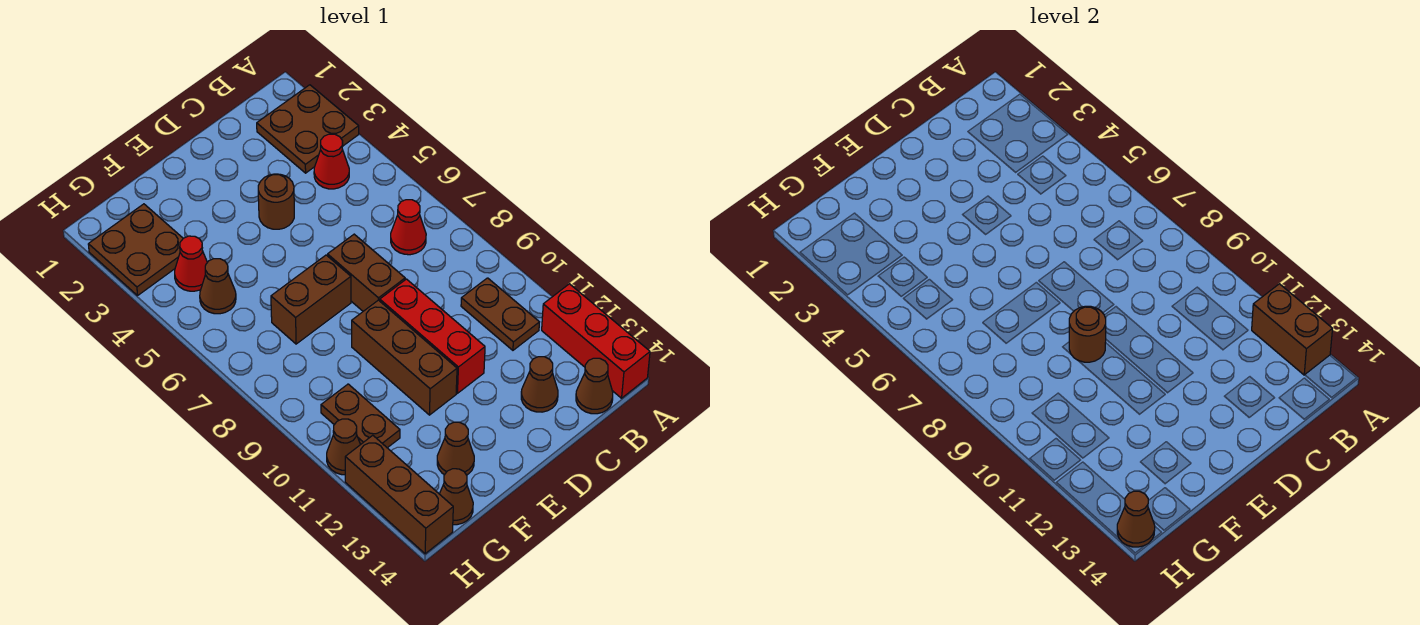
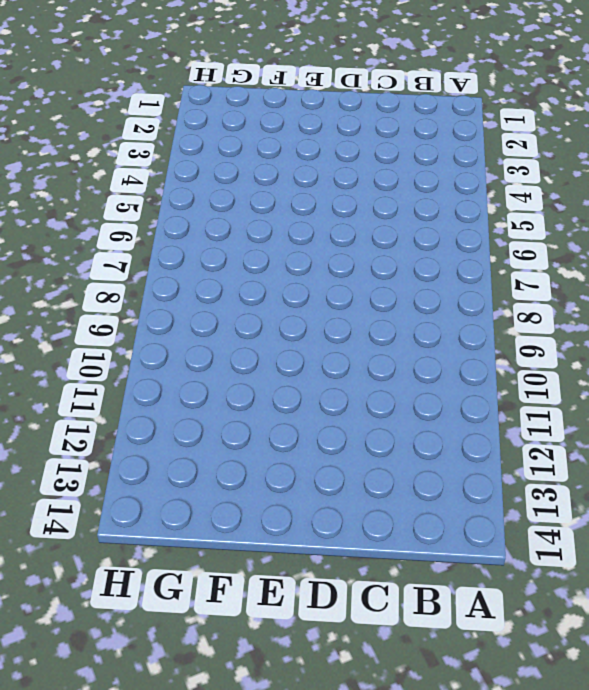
none -> brown 2x2 plate [257,85,359,173]
none -> red 1x3 brick [542,284,650,398]
none -> red 1x1 cone [314,134,349,189]

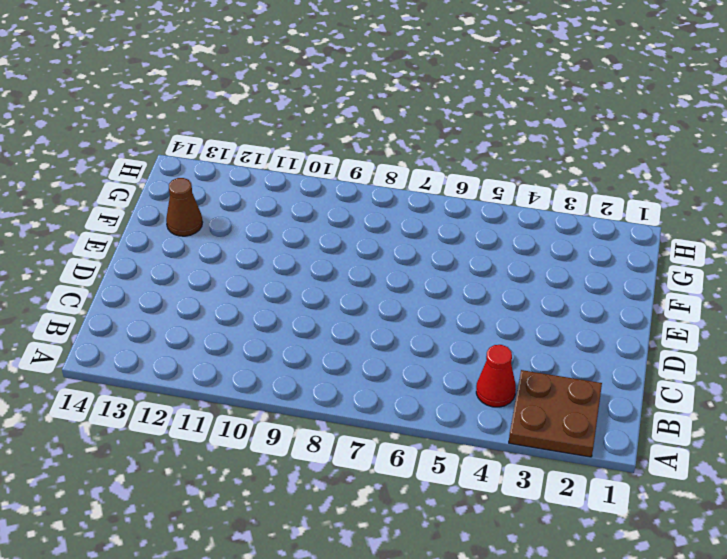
none -> red 1x3 brick [542,284,650,398]
none -> red 1x1 cone [391,200,426,255]
none -> brown 1x2 plate [461,278,539,350]

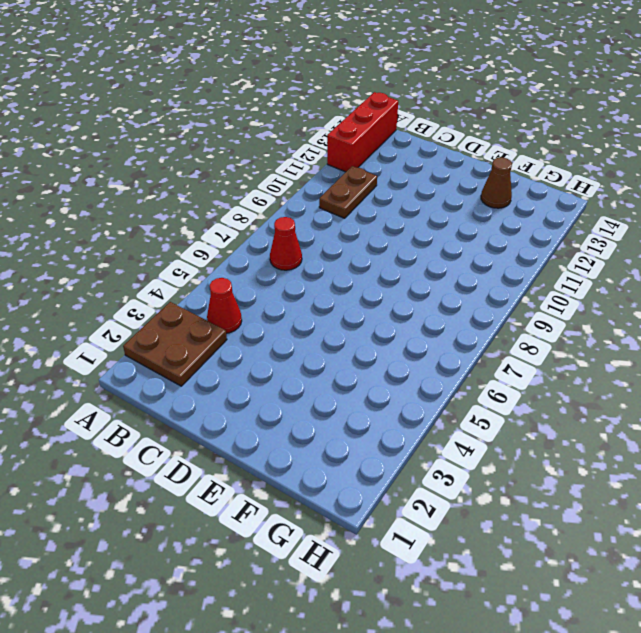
none -> brown 1x1 cone [576,358,613,414]
none -> brown 1x1 cone [521,357,558,412]
none -> brown 1x1 round brick [258,174,294,229]

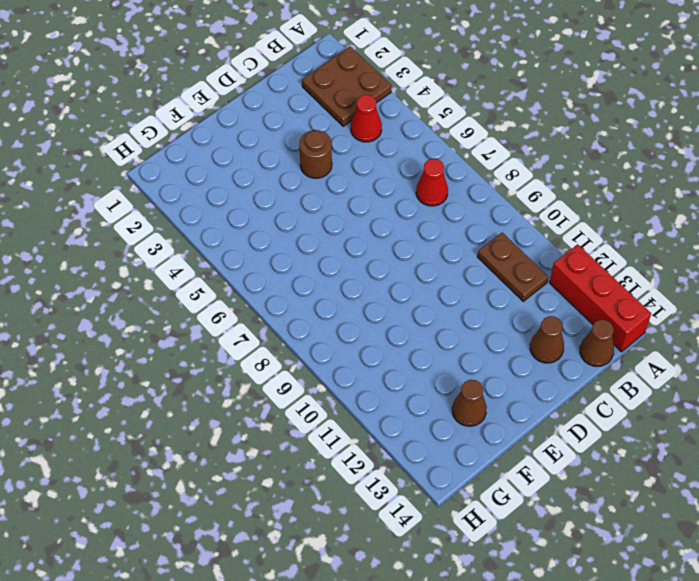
none -> brown 1x2 brick [328,234,405,311]
none -> red 1x3 brick [380,279,485,393]
none -> brown 1x2 brick [271,255,351,344]

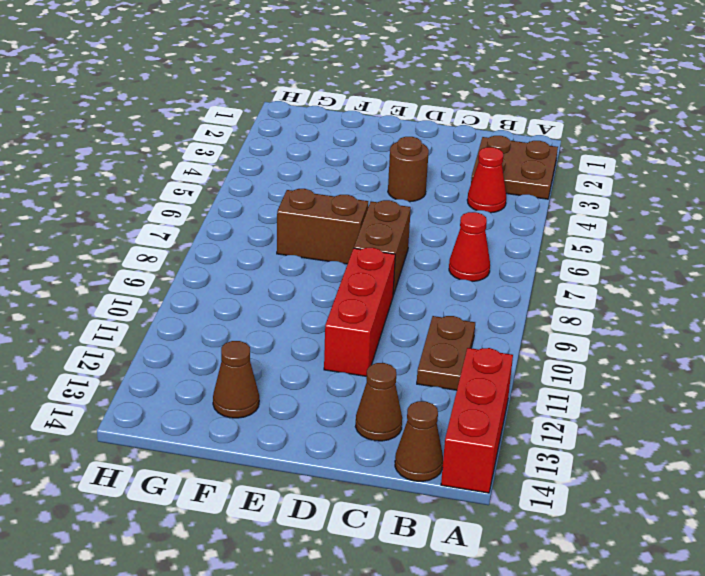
none -> brown 1x3 brick [352,300,457,415]
none -> brown 2x2 plate [88,204,183,295]
none -> red 1x1 cone [175,236,207,291]

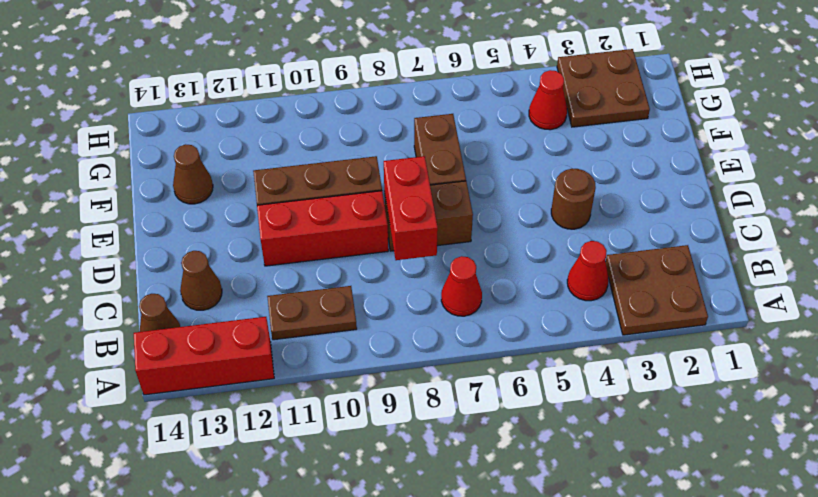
red 1x2 brick [384,156,438,260] -> none
none -> brown 1x1 cone [200,259,236,314]
none -> brown 1x2 plate [321,384,400,448]
none -> brown 1x1 cone [440,469,473,525]

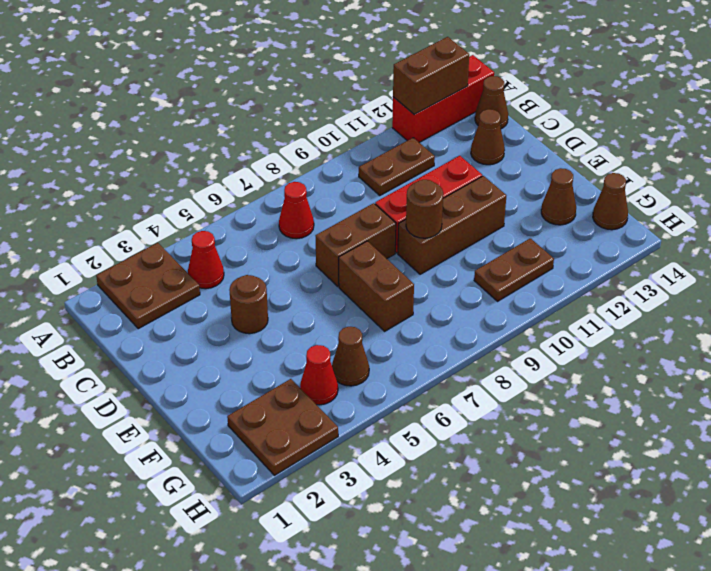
none -> brown 1x1 cone [327,419,360,475]
none -> brown 1x3 brick [345,435,453,554]
none -> brown 1x1 cone [1117,491,1155,547]

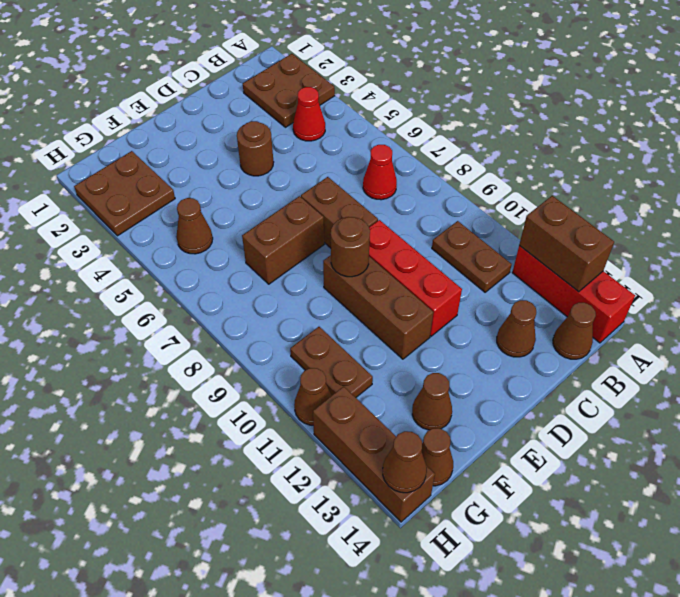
none -> red 1x1 cone [175,236,207,291]

